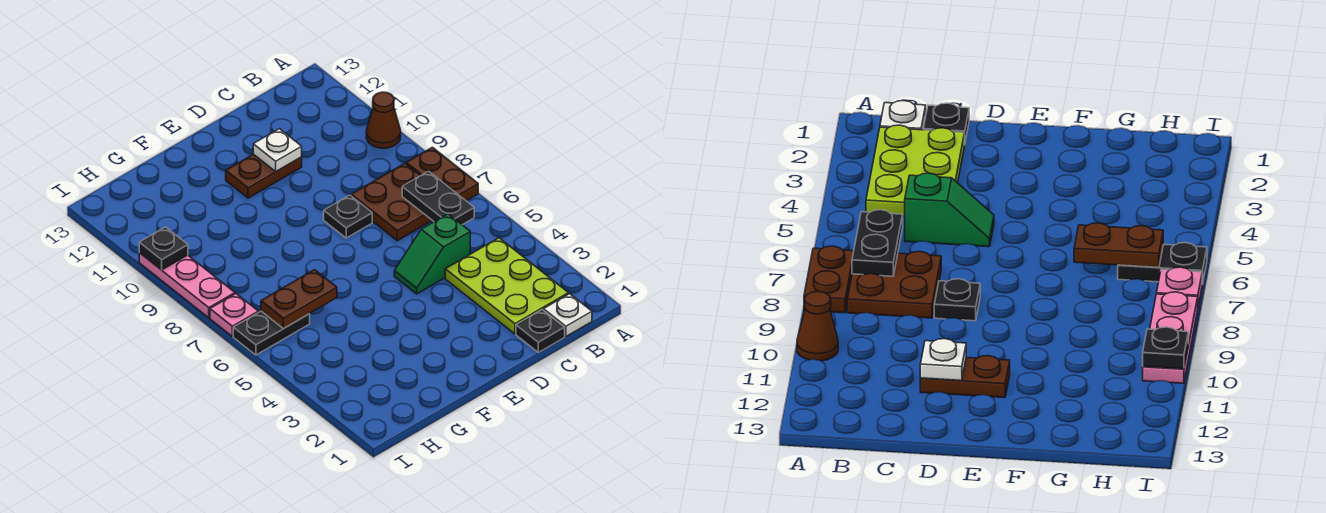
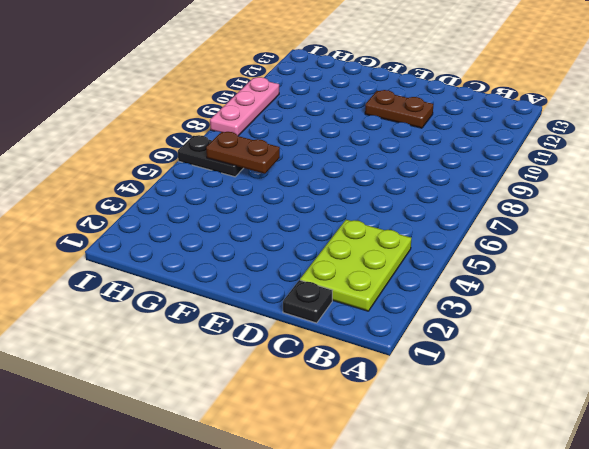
none -> brown 1x2 plate [406,147,478,201]
none -> brown 1x1 cone [366,92,401,148]
none -> white 1x1 plate [543,294,592,336]

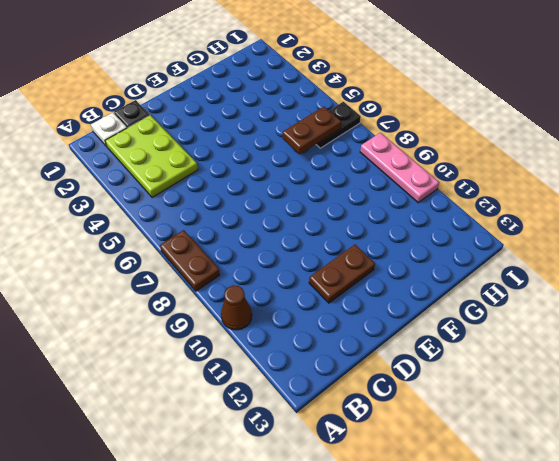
none -> brown 2x2 plate [351,163,432,241]
none -> green 1x2 slope [394,214,470,294]
none -> black 1x1 plate [324,195,372,238]

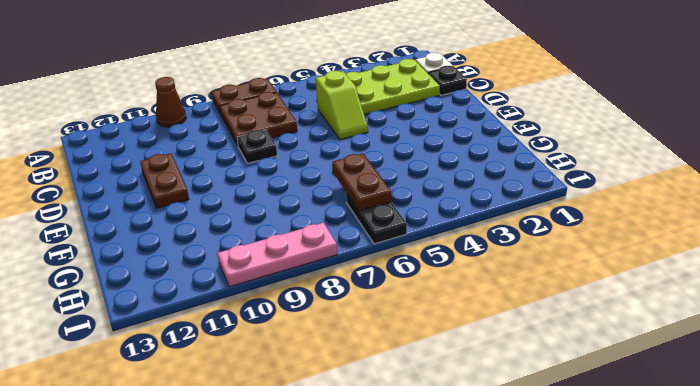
lime 1x2 slope [316,71,368,140] -> green 1x2 slope [394,214,470,294]
none -> pink 1x1 plate [210,294,259,336]
none -> black 1x2 plate [402,171,474,225]
none -> white 1x1 plate [253,129,302,171]

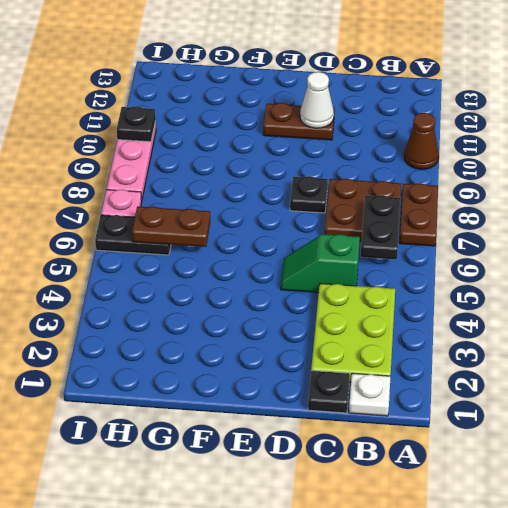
white 1x1 cone [300,72,334,128] -> white 1x1 plate [253,129,302,171]

